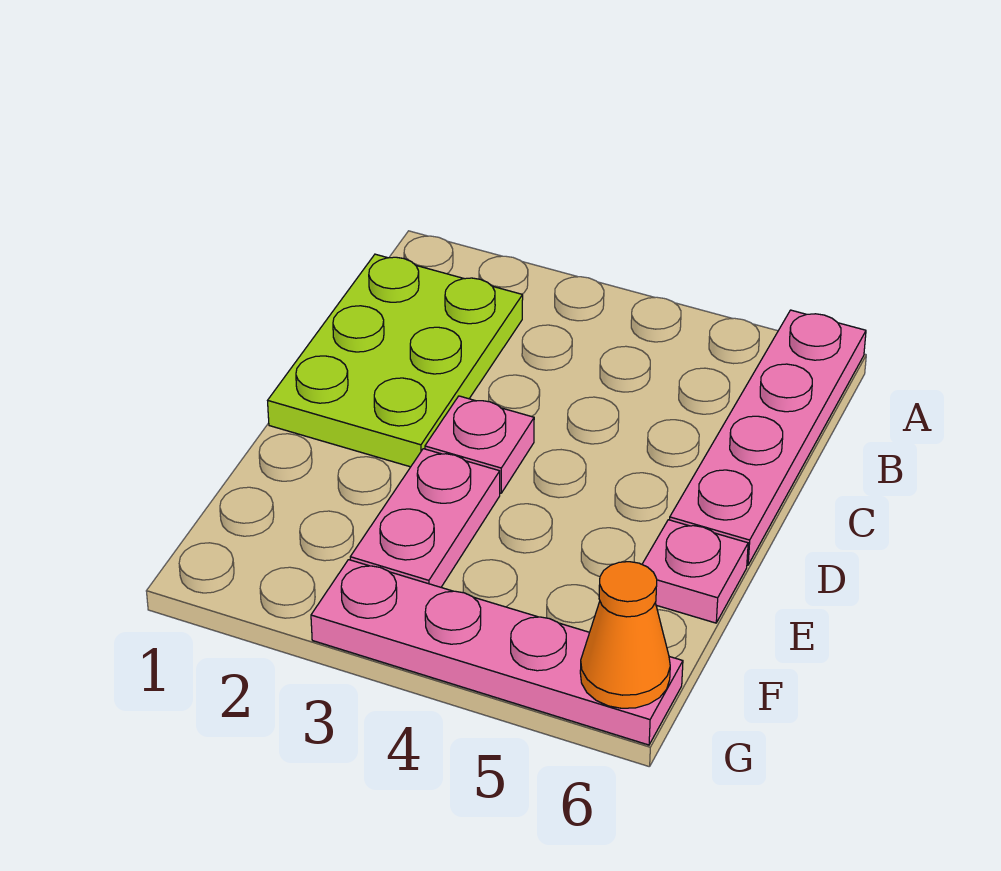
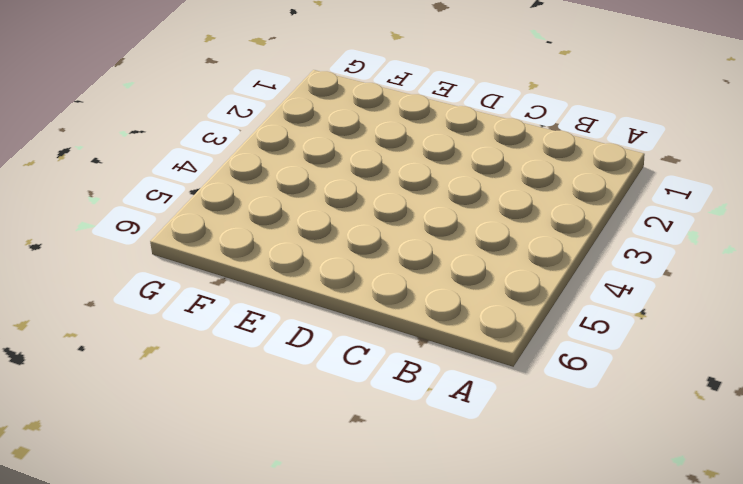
none -> pink 1x4 plate [670,310,866,565]
none -> lime 2x3 plate [268,254,523,467]

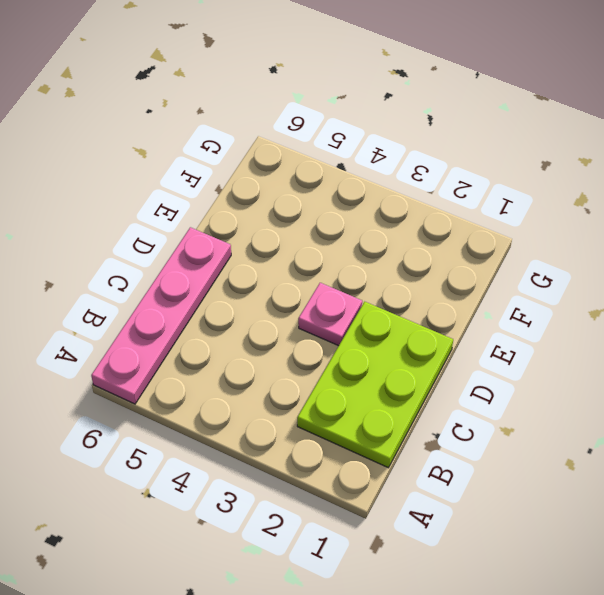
none -> pink 1x2 plate [350,449,500,587]
none -> pink 1x1 plate [642,520,748,623]

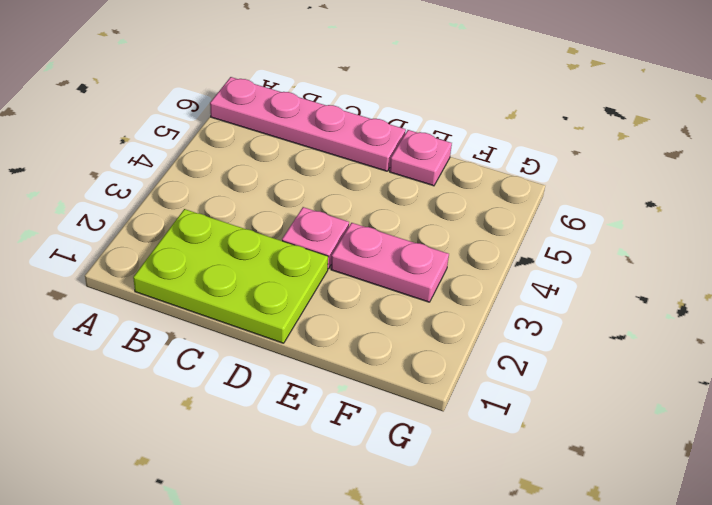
none -> pink 1x4 plate [311,560,683,745]
none -> orange 1x1 cone [580,562,670,708]

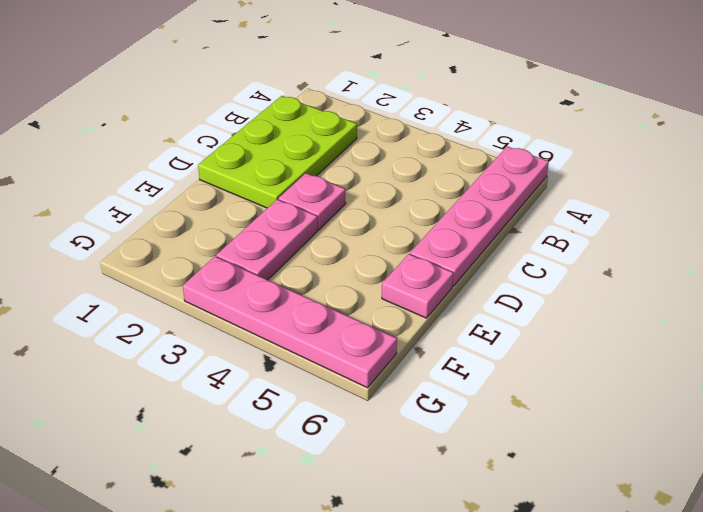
none -> orange 1x1 cone [580,562,670,708]

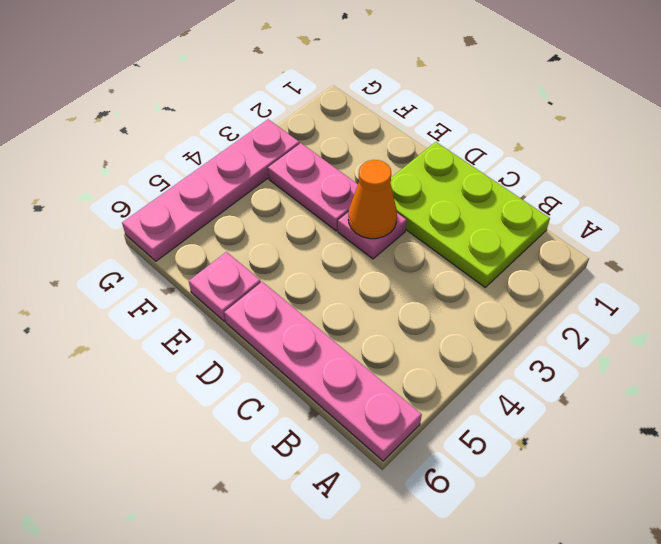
orange 1x1 cone [348,160,397,239] -> orange 1x1 cone moved to [580,562,670,708]

